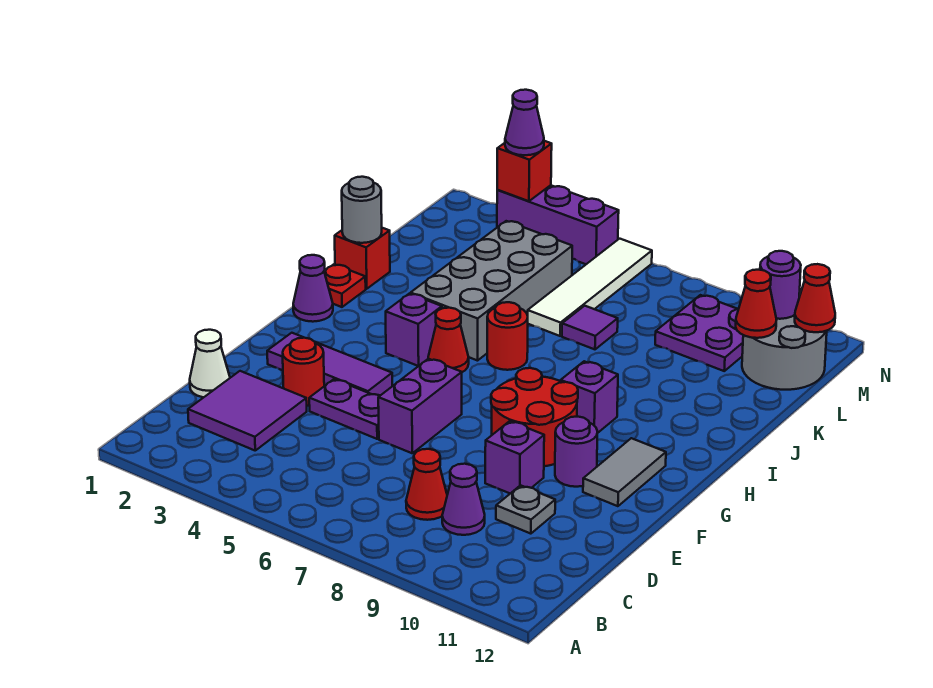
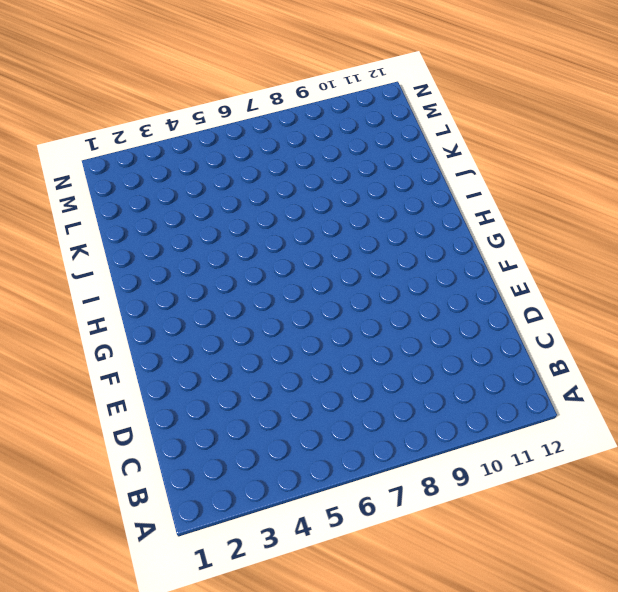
none -> purple 2x2 tile [188,371,307,450]
none -> red 1x1 cone [406,449,447,520]
none -> purple 1x1 cone [442,464,485,535]
none -> white 1x1 cone [190,330,230,397]

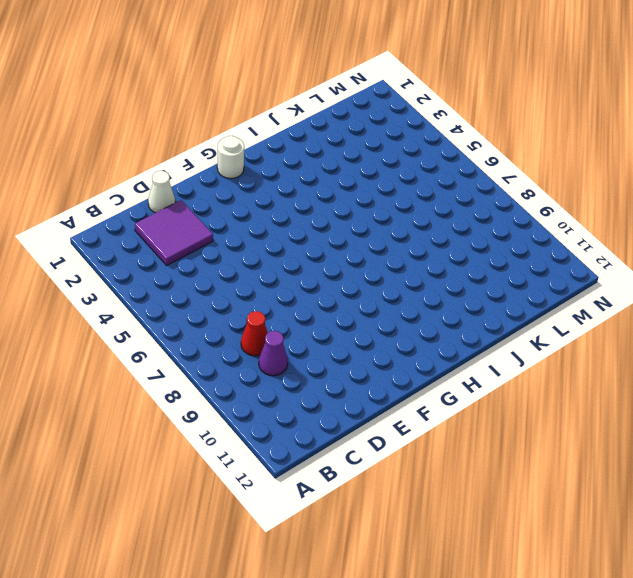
white 1x1 round brick [217,136,244,179] -> none
none -> grey 1x1 plate [496,485,555,534]
none -> red 1x1 round brick [283,338,324,406]
none -> purple 1x2 plate [309,379,380,439]
none -> purple 1x2 brick [378,359,462,453]

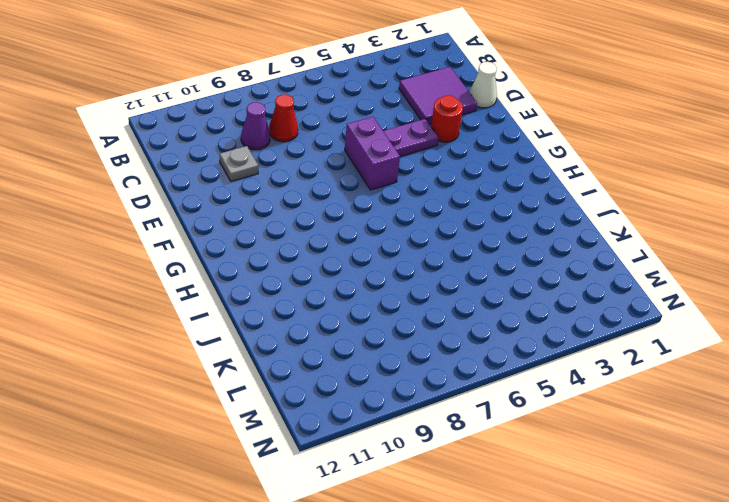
none -> purple 1x1 brick [485,421,544,493]
none -> purple 1x3 tile [267,333,392,395]
none -> red 2x2 round brick [491,368,578,466]
none -> purple 1x1 round brick [555,417,598,487]

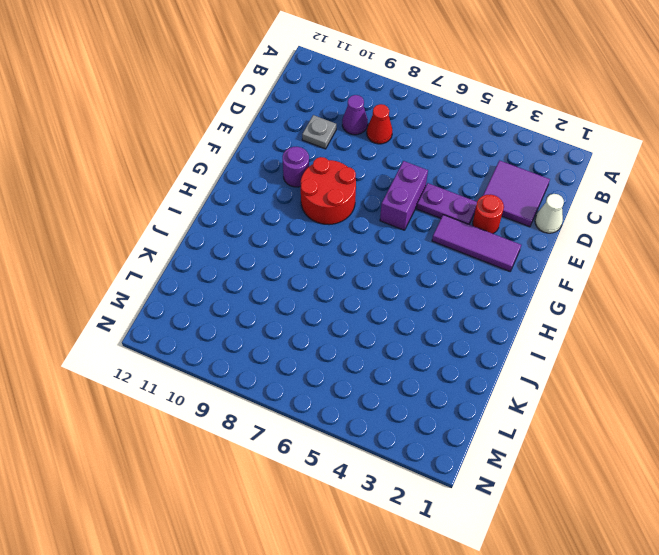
none -> purple 1x1 brick [485,421,544,493]
none -> grey 1x2 tile [583,438,666,506]
none -> purple 1x1 cone [293,255,333,322]
none -> purple 1x1 brick [386,294,442,366]

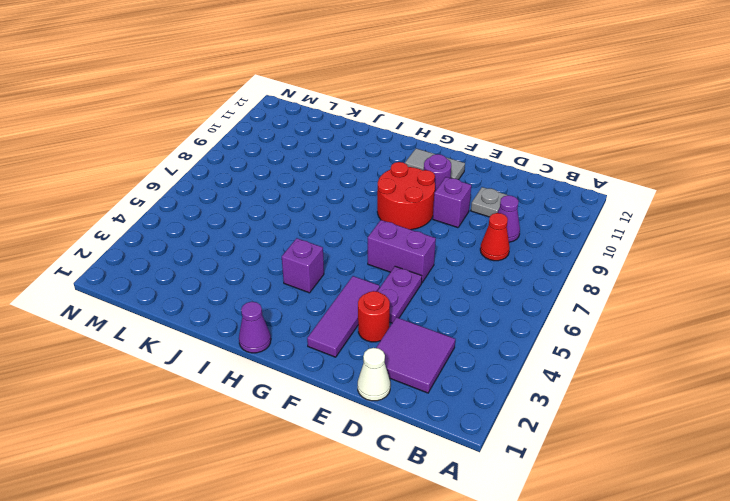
none -> red 1x1 cone [428,308,469,372]
none -> purple 1x1 brick [561,361,618,433]
none -> red 1x1 plate [324,264,366,307]
none -> grey 2x4 brick [411,221,572,361]

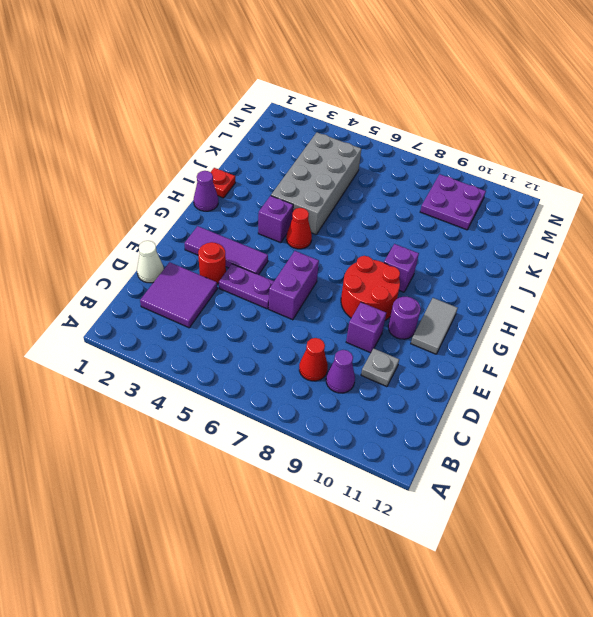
none -> red 1x1 round brick [487,302,528,370]
none -> red 1x1 brick [335,228,390,289]
none -> white 1x4 tile [528,239,652,336]
none -> purple 1x1 tile [562,306,618,349]

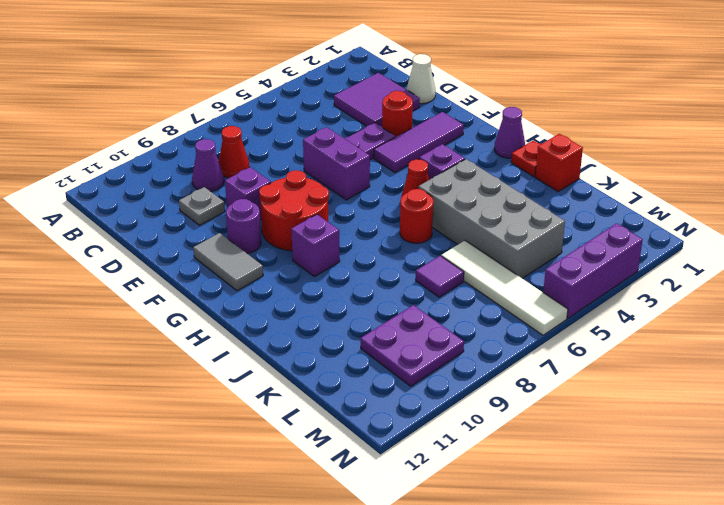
none -> grey 2x2 round brick [742,315,827,390]
none -> grey 1x1 round brick [342,177,382,243]
none -> red 1x1 cone [736,270,777,338]
none -> purple 1x1 round brick [760,251,801,319]

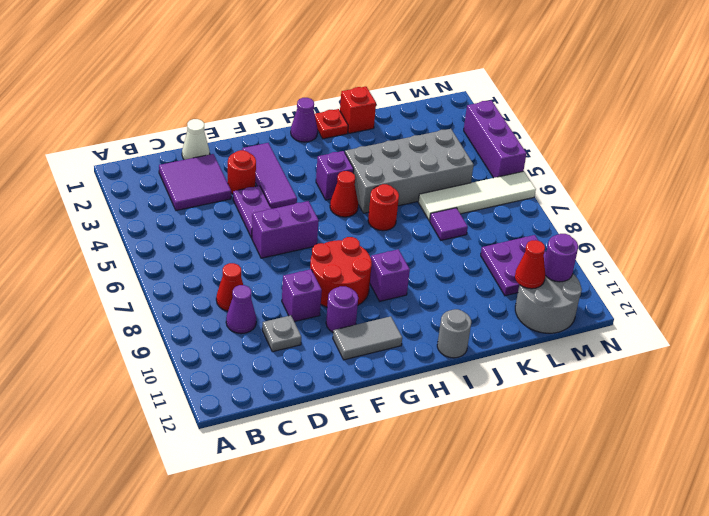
grey 1x1 round brick [437,309,471,358] -> grey 1x1 round brick moved to [342,177,382,243]
none -> red 1x1 cone [795,264,835,332]
none -> red 1x1 brick [497,141,552,201]
none -> purple 1x1 cone [505,90,544,155]

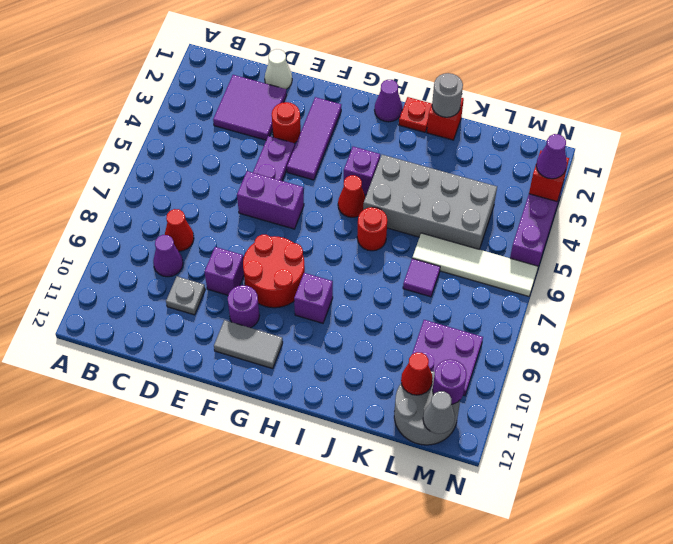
grey 1x1 cone [423,391,455,434] -> red 1x1 cone [795,264,835,332]

